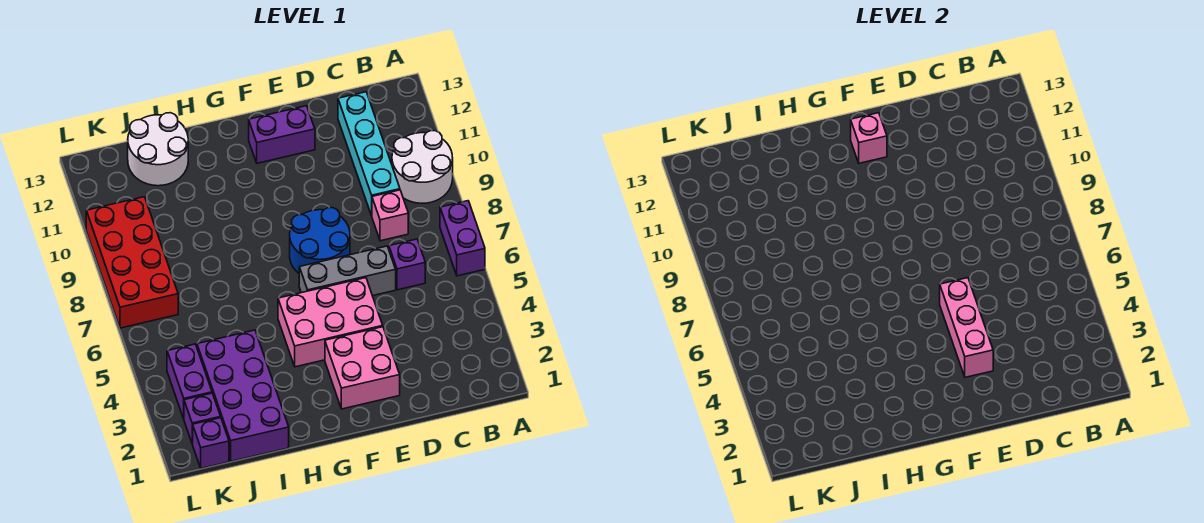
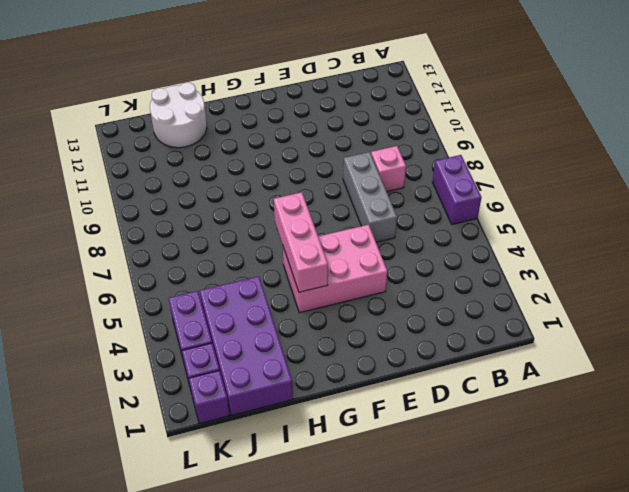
grey 1x3 brick [343,152,397,242] -> grey 1x3 brick turned to [299,246,396,296]
pink 1x3 brick [274,192,328,292] -> pink 1x3 brick moved to [940,278,993,377]
none -> white 2x2 round brick [392,131,453,203]
none -> purple 1x1 brick [389,239,425,290]
none -> cyan 1x4 brick [338,92,400,216]

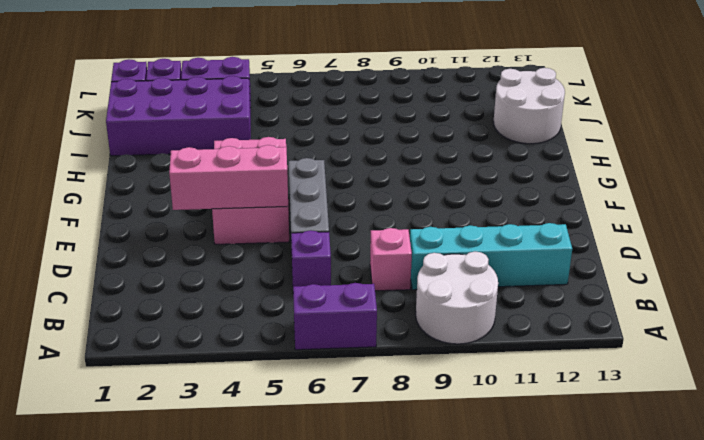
none -> pink 2x2 brick [325,327,400,409]
none -> blue 2x2 round brick [290,208,350,273]
none -> purple 1x2 brick [249,106,315,163]

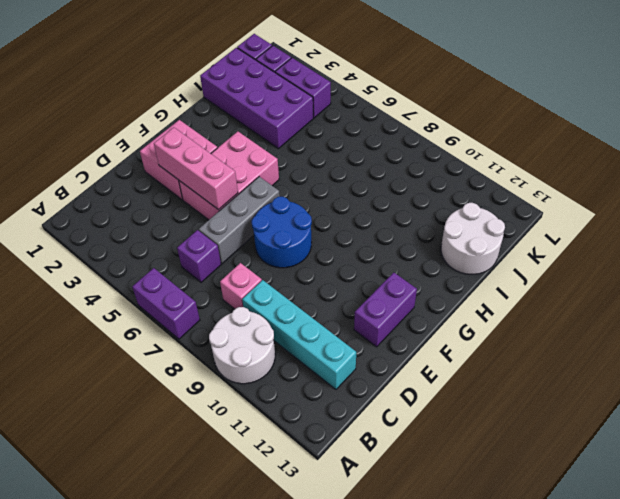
none -> red 2x4 brick [86,197,178,328]
none -> pink 1x1 brick [851,113,887,163]

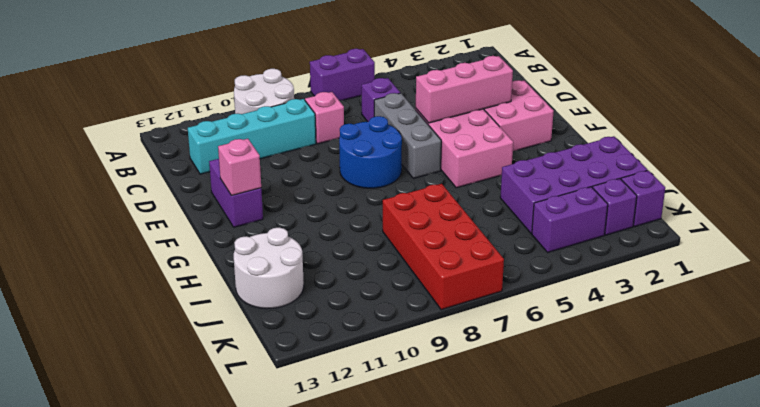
red 2x4 brick [383,184,504,310] -> red 2x4 brick turned to [86,197,178,328]

